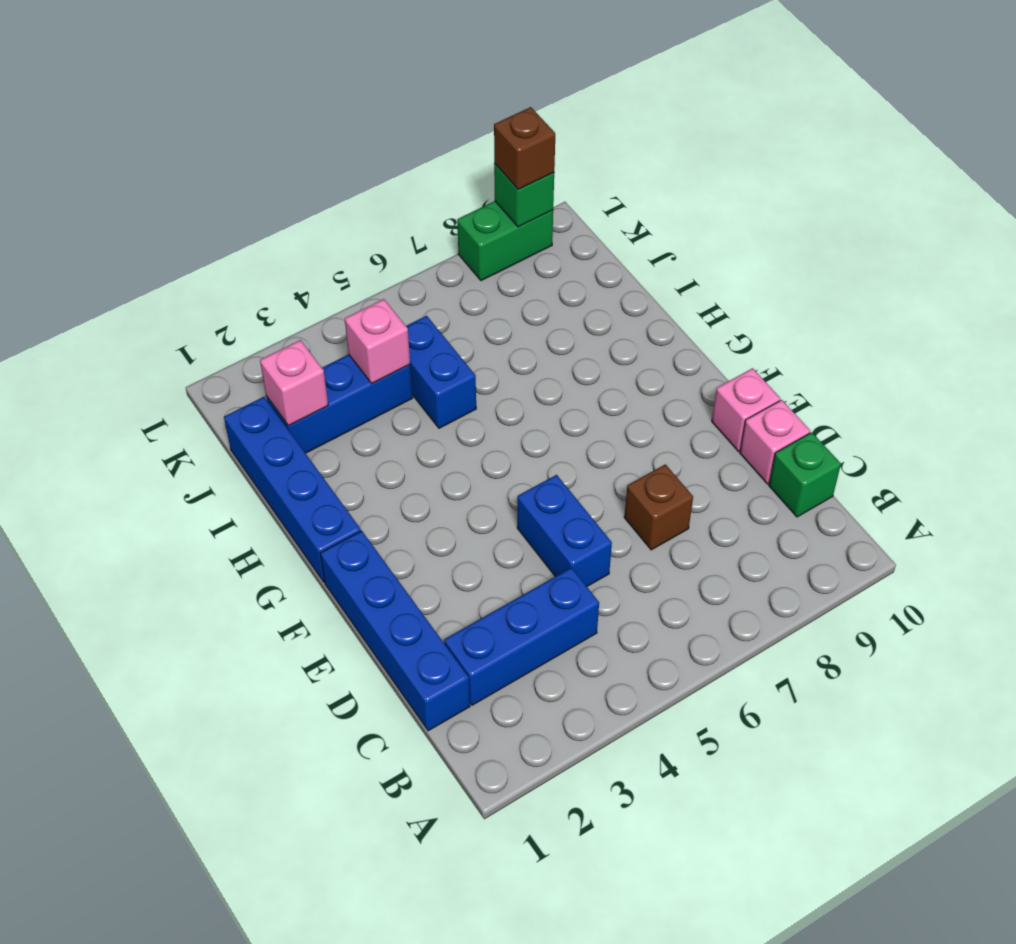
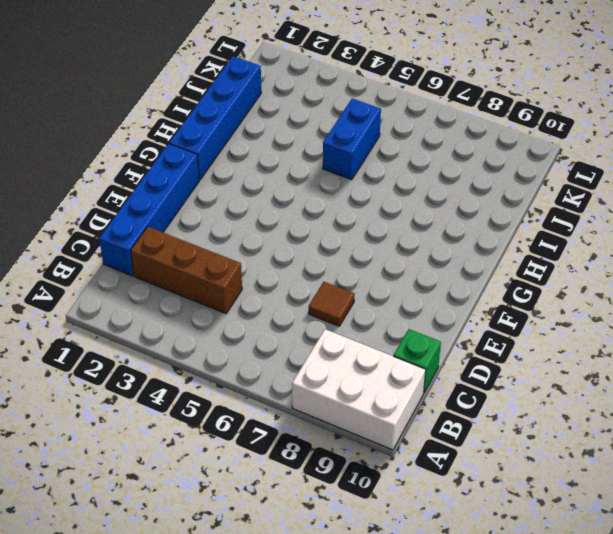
white 2x3 brick [292,329,426,450] -> none
brown 1x3 brick [131,227,242,314] -> blue 1x3 brick [444,568,599,705]
brown 1x1 tile [309,282,355,326] -> brown 1x1 brick [624,464,693,550]
none -> blue 1x2 brick [517,475,612,586]
none -> pink 1x1 brick [740,400,810,484]
none -> pink 1x1 brick [712,368,780,451]

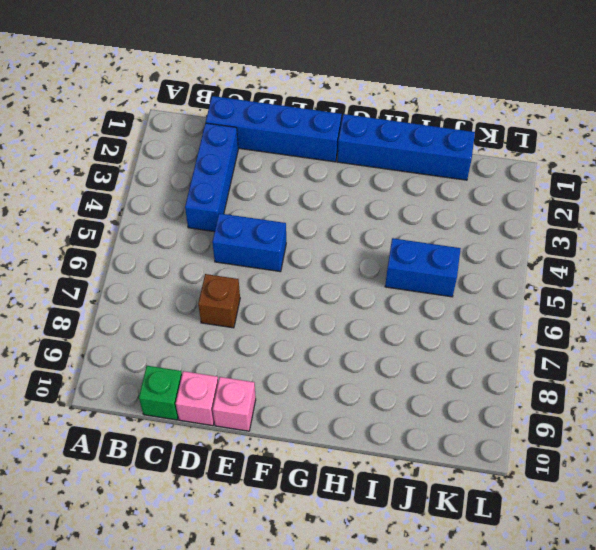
none -> blue 1x3 brick [266,354,413,453]
none -> green 1x2 brick [457,201,553,281]
none -> pink 1x1 brick [260,340,328,426]

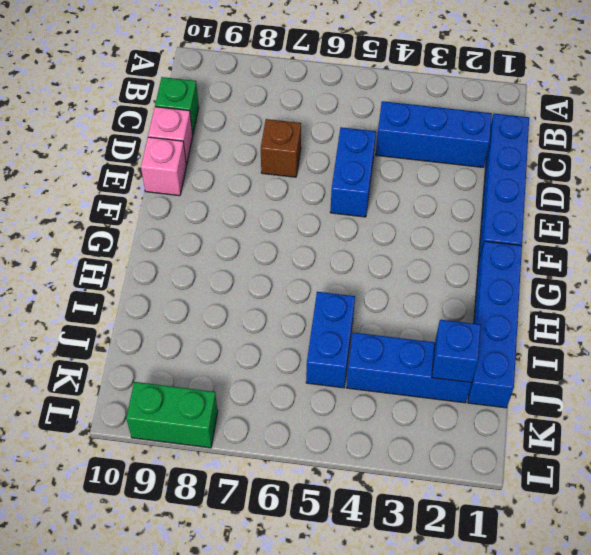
blue 1x1 brick [432,320,481,383] -> pink 1x1 brick [260,340,328,426]
none -> pink 1x1 brick [345,299,410,383]
none -> green 1x1 brick [494,164,554,227]
none -> brown 1x1 brick [494,107,555,189]

